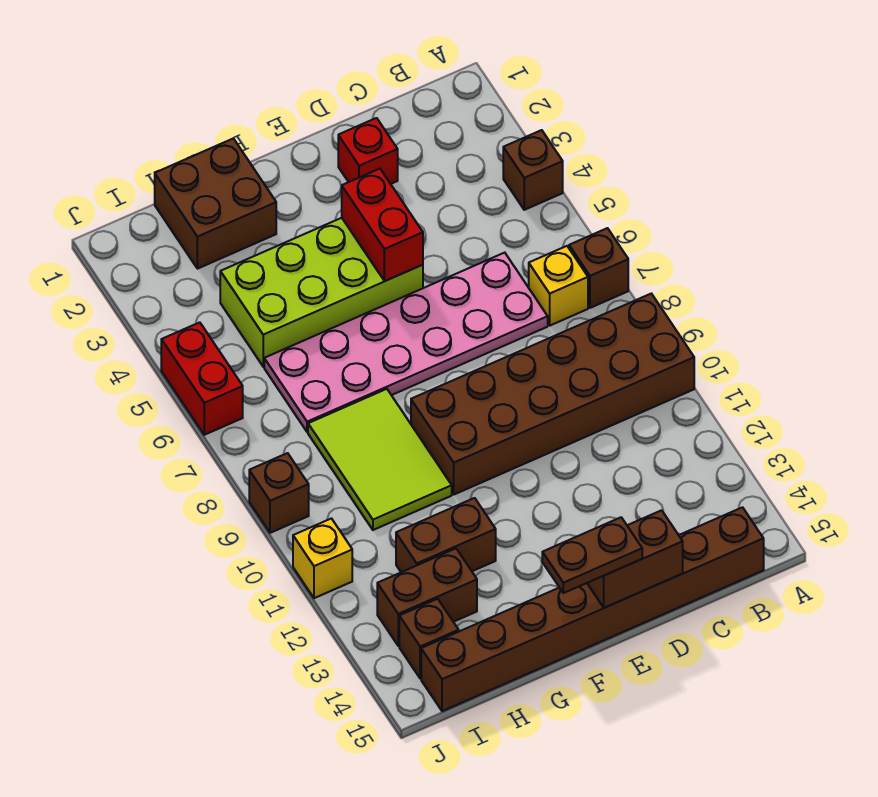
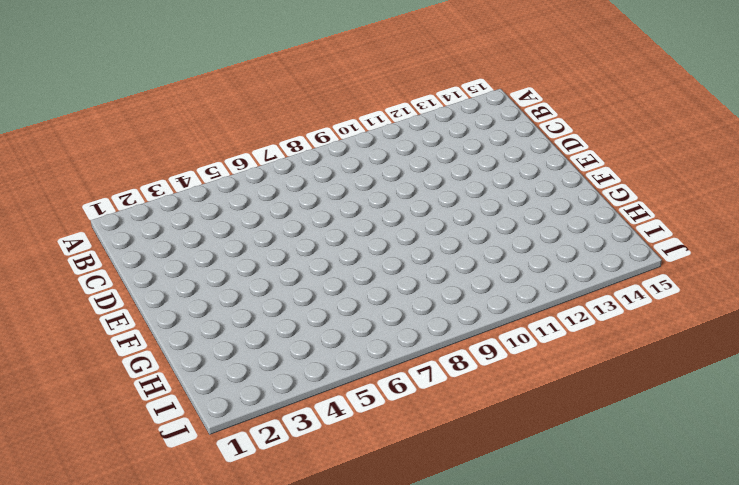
none -> brown 1x1 brick [503,130,563,210]
none -> brown 1x1 brick [569,228,628,308]
none -> brown 2x6 brick [411,294,694,494]

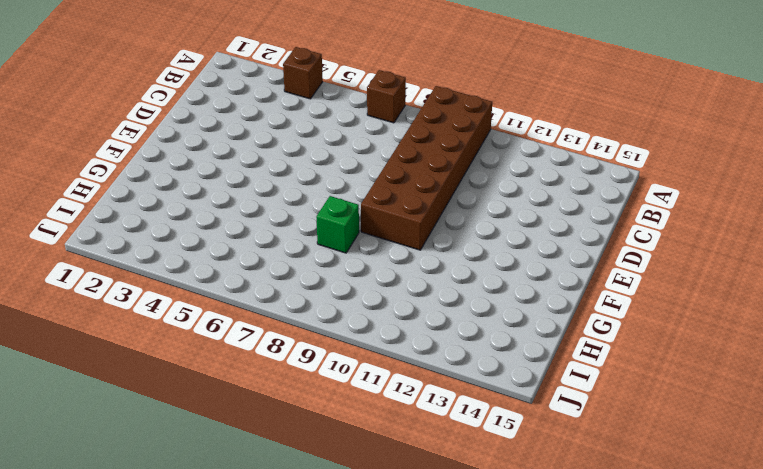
green 1x1 brick [316,196,359,253] -> lime 2x3 tile [308,389,452,530]
none -> yellow 1x1 brick [529,246,588,325]
none -> brown 1x8 brick [421,507,764,711]
none -> pink 2x6 plate [264,253,548,432]

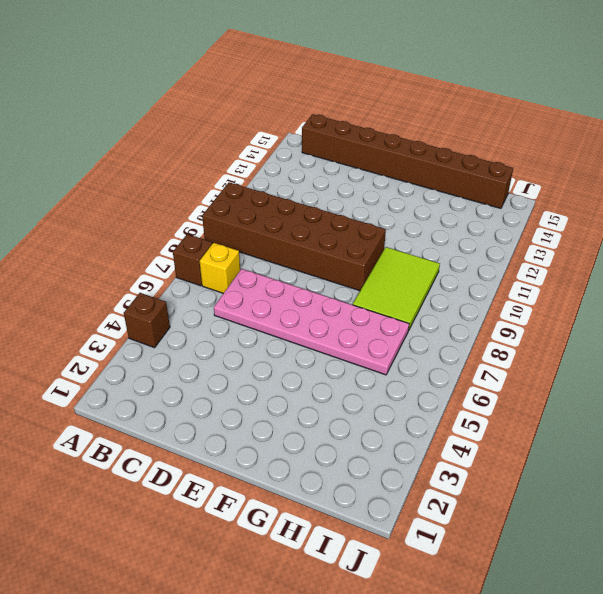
none -> red 1x1 brick [338,118,398,184]
none -> lime 2x4 brick [220,218,423,367]
none -> brown 2x2 brick [155,138,276,269]

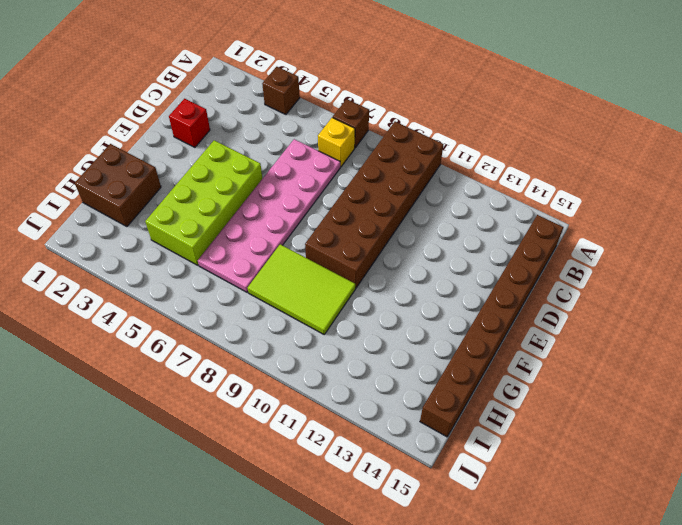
none -> brown 1x2 brick [396,498,496,572]
none -> brown 1x2 brick [377,549,477,646]
none -> brown 1x1 brick [399,599,459,679]

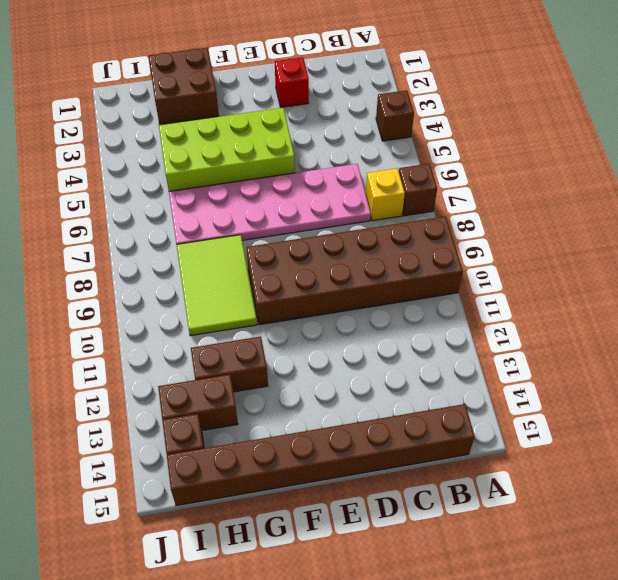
none -> red 1x2 brick [161,322,243,435]
none -> brown 1x1 brick [249,453,309,533]
none -> yellow 1x1 brick [293,518,352,598]

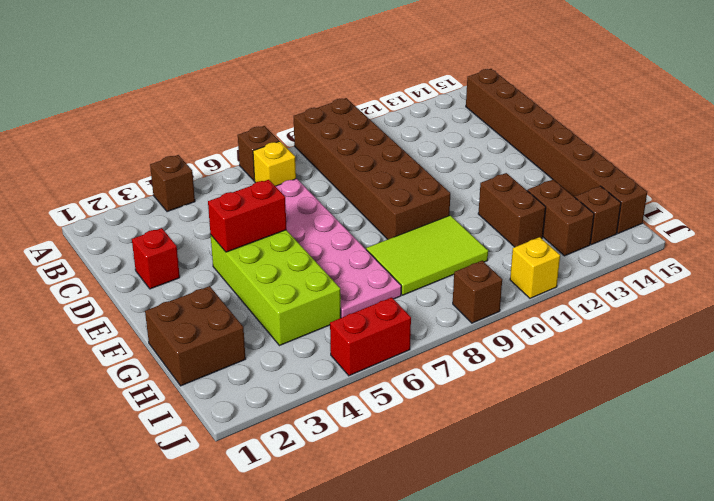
none -> brown 1x2 brick [587,510,683,608]
none -> brown 1x2 plate [542,517,642,593]

